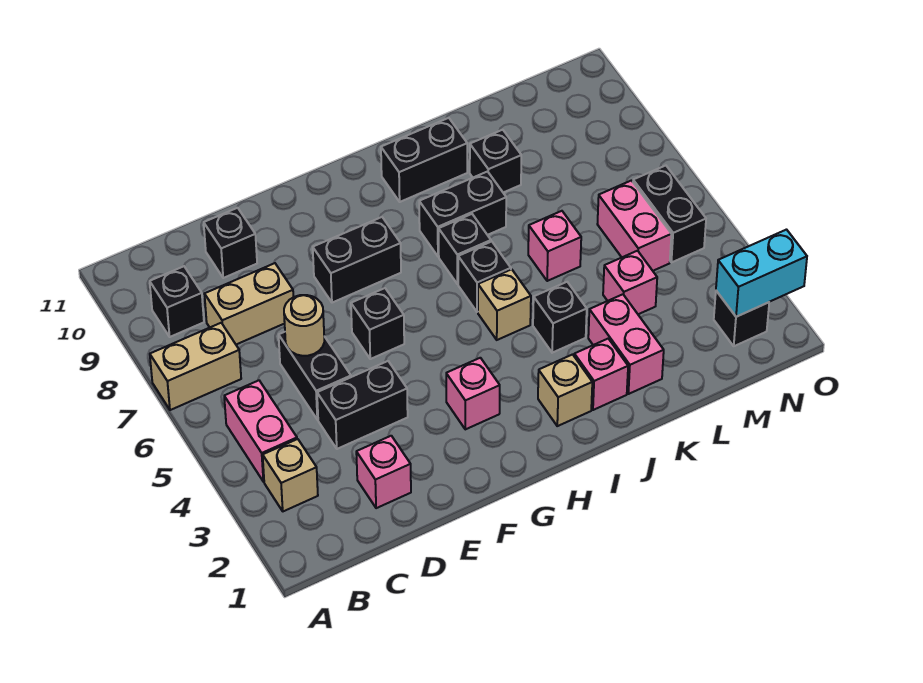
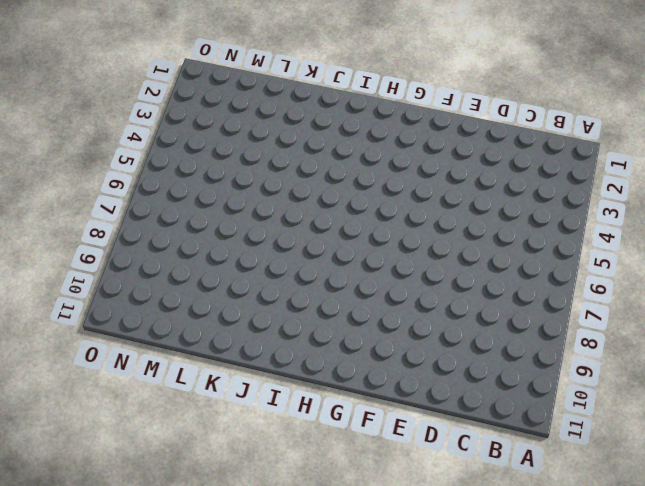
none -> tan 1x2 brick [150,323,241,410]
none -> tan 1x1 brick [263,439,318,511]
none -> pink 1x2 brick [224,380,297,482]

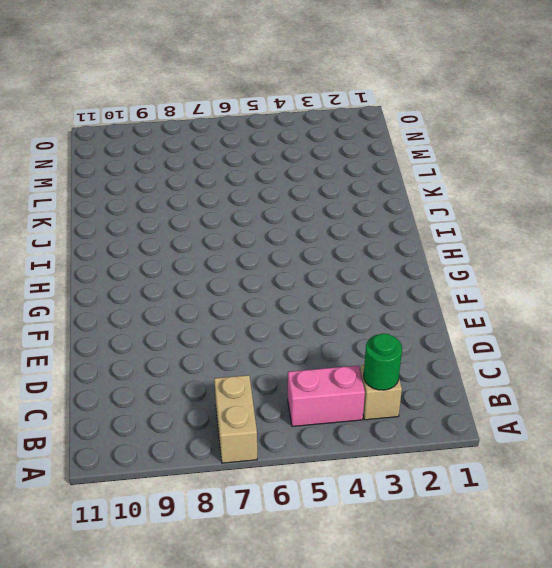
green 1x1 round brick [364,333,402,390] -> none
none -> black 1x1 brick [150,266,204,337]
none -> tan 1x2 brick [205,263,293,344]
none -> pink 1x1 brick [356,436,411,508]

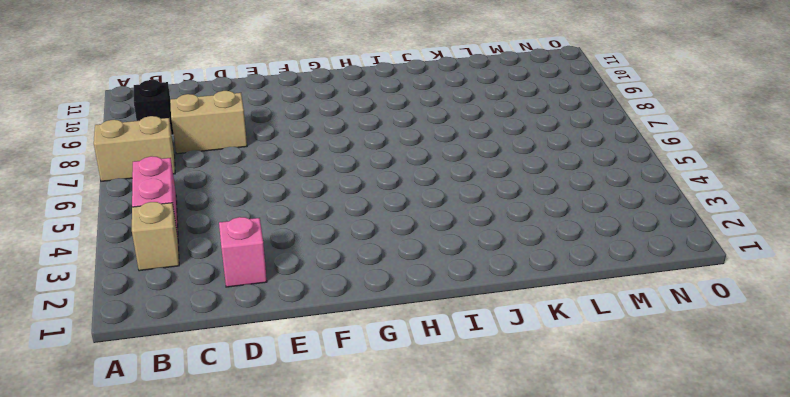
none -> black 1x2 brick [317,361,408,449]
none -> black 1x2 brick [279,332,351,420]
none -> black 1x1 brick [204,208,257,278]

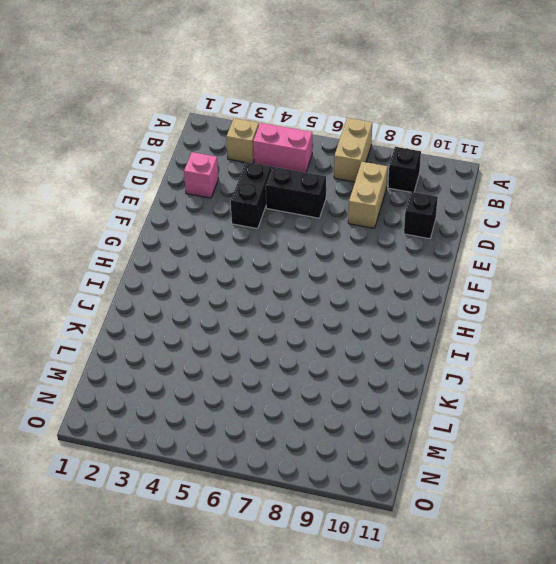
none -> black 1x1 brick [351,288,404,359]
none -> black 1x2 brick [313,217,401,303]
none -> pink 1x1 brick [446,358,500,429]

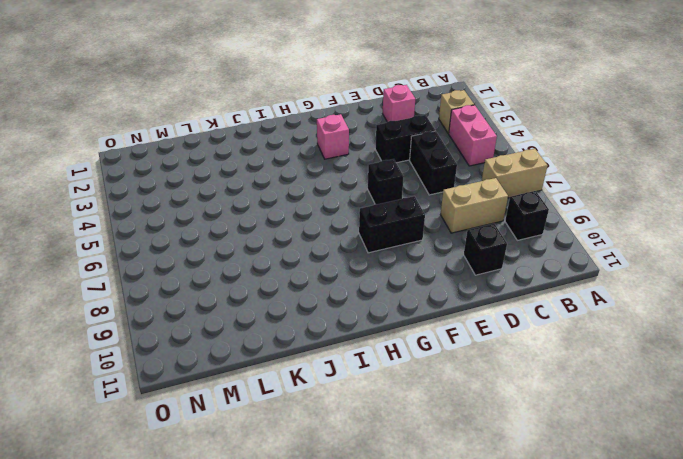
none -> tan 1x1 brick [538,355,592,426]
none -> tan 1x1 brick [478,269,531,340]
none -> black 1x1 brick [458,242,511,312]

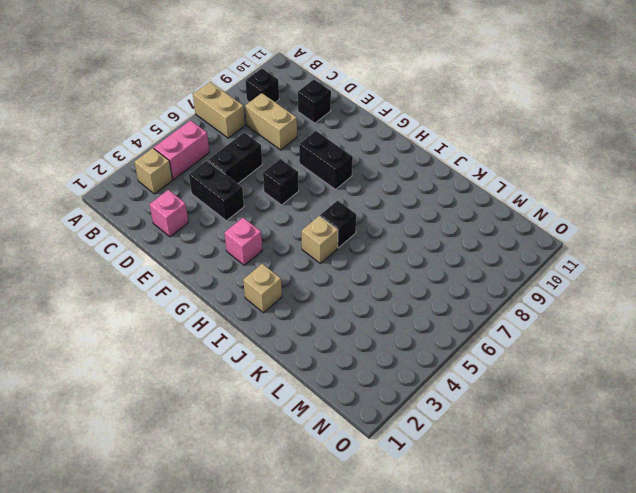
none -> black 1x1 brick [439,214,491,284]
none -> black 1x2 brick [419,172,506,256]
none -> black 1x2 brick [381,118,467,202]

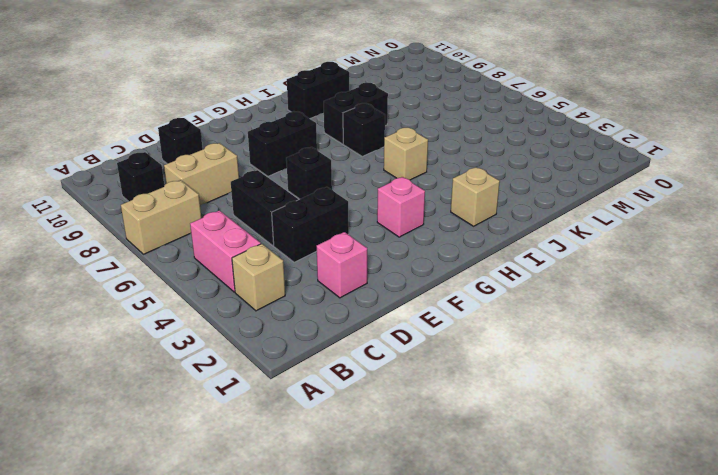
none -> black 1x1 brick [458,242,511,312]
none -> pink 1x1 brick [574,339,628,410]
none -> black 1x1 brick [533,282,587,353]

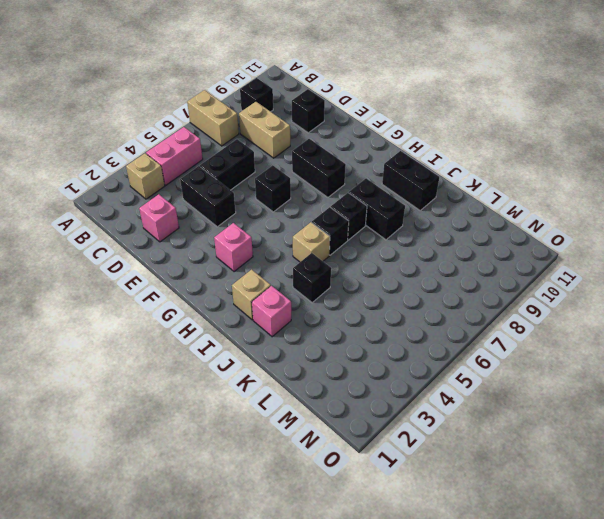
none -> pink 1x2 brick [588,294,664,394]
none -> pink 1x1 brick [528,211,581,281]
none -> black 1x1 brick [470,130,521,193]

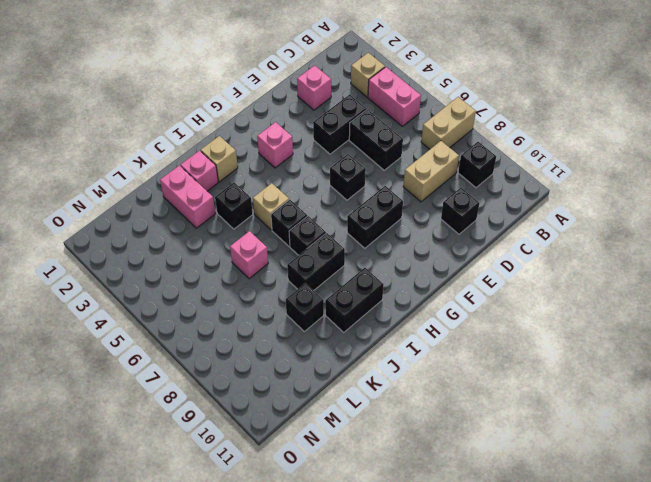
none -> pink 1x1 brick [603,251,657,314]
none -> pink 1x2 brick [597,181,671,271]
none -> black 1x1 brick [714,291,769,346]

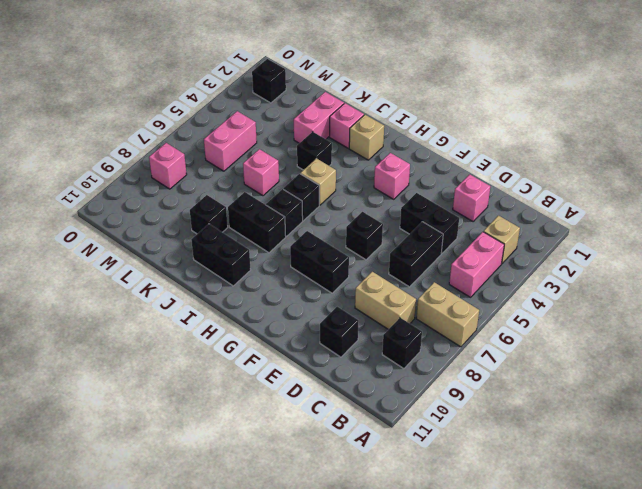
pink 1x1 brick [149,143,187,189] -> pink 1x1 brick moved to [603,251,657,314]
none -> black 1x2 brick [633,166,706,263]
none -> tan 1x1 round brick [284,295,324,356]
none -> cyan 1x2 brick [716,230,807,317]

